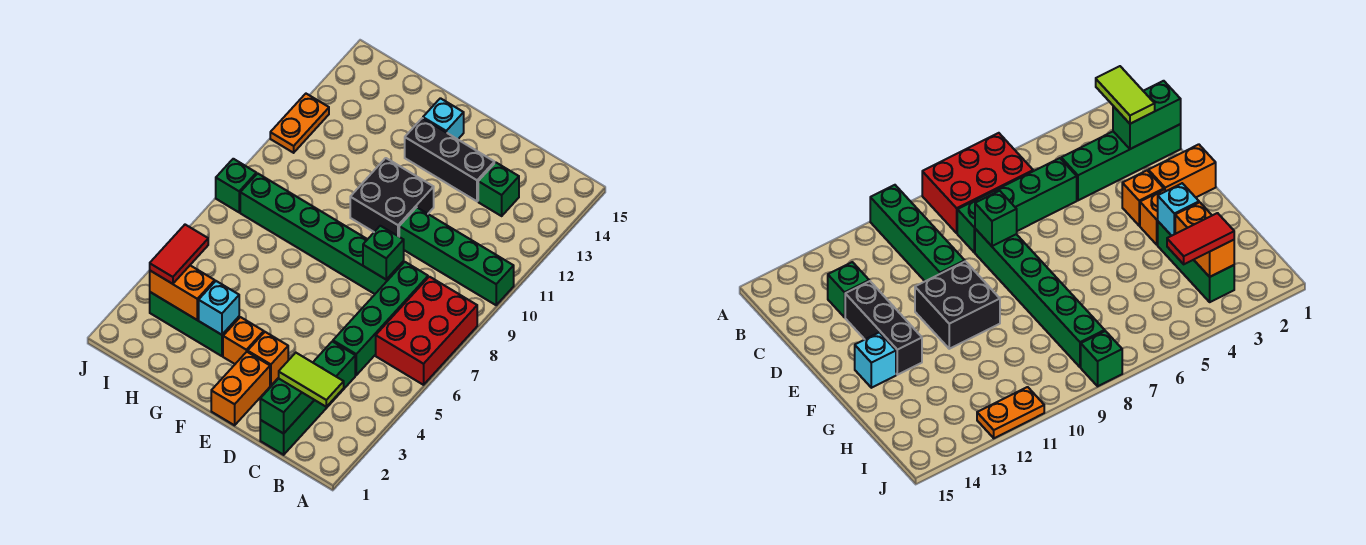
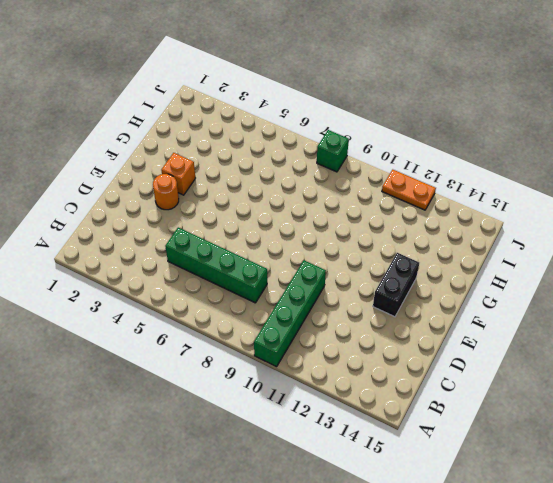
orange 1x1 round brick [153,174,179,210] -> orange 1x1 brick [248,332,288,386]
black 1x2 brick [373,253,419,317] -> black 1x3 brick [405,118,494,201]
none -> red 2x3 brick [376,277,477,385]
none -> green 1x4 brick [260,341,355,455]
none -> green 1x1 brick [478,162,519,216]

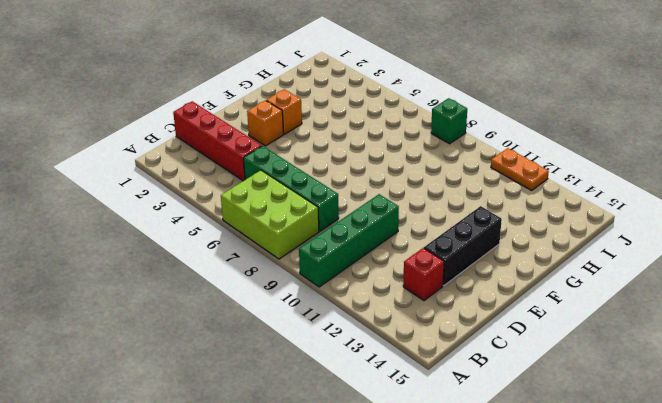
lime 2x3 brick [221,170,319,259] -> red 2x3 brick [376,277,477,385]
red 1x4 brick [173,101,262,181] -> green 1x4 brick [260,341,355,455]
red 1x1 brick [403,248,444,301] -> green 1x1 brick [478,162,519,216]
none -> green 1x6 brick [240,173,404,294]
none -> orange 1x2 brick [211,352,270,425]
none -> black 2x2 brick [350,158,434,236]

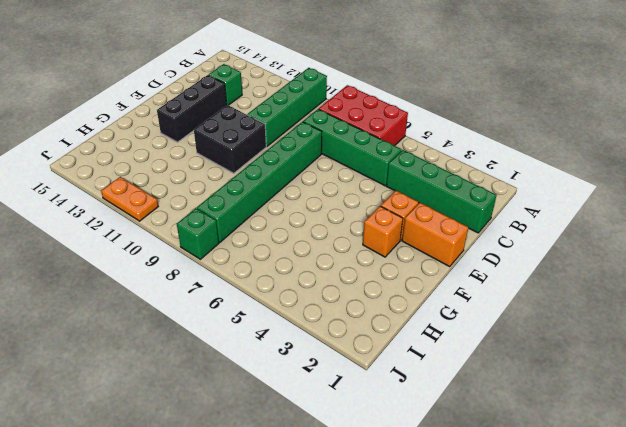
none -> cyan 1x1 brick [423,98,464,139]
none -> green 1x3 brick [150,292,239,356]
none -> green 1x2 brick [260,379,314,434]

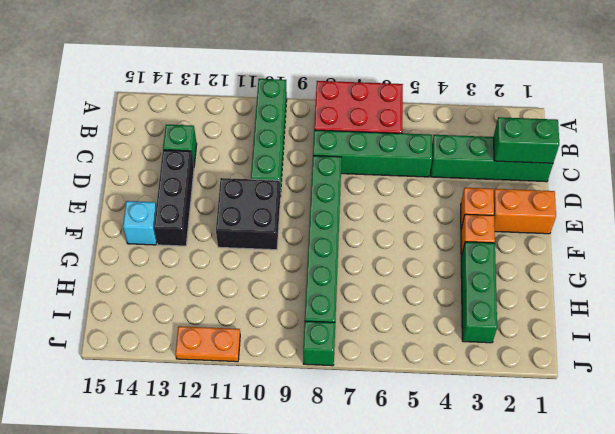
none -> green 1x1 brick [363,226,404,279]
none -> cyan 1x1 brick [199,281,239,335]
none -> orange 1x2 brick [150,266,215,320]

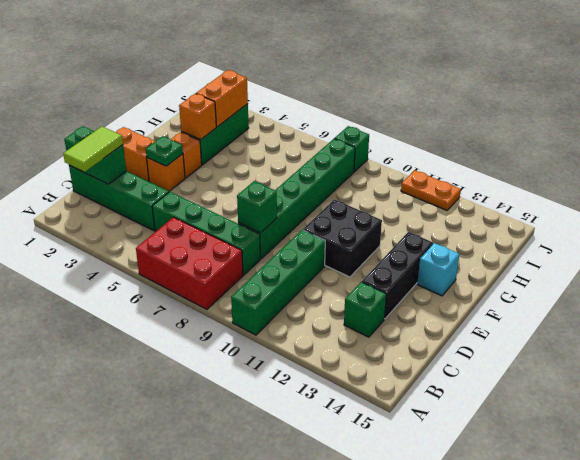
green 1x1 plate [146,136,183,166] -> none
orange 1x1 brick [179,94,216,140] -> cyan 1x1 brick [199,281,239,335]
none -> red 1x2 tile [150,225,208,284]

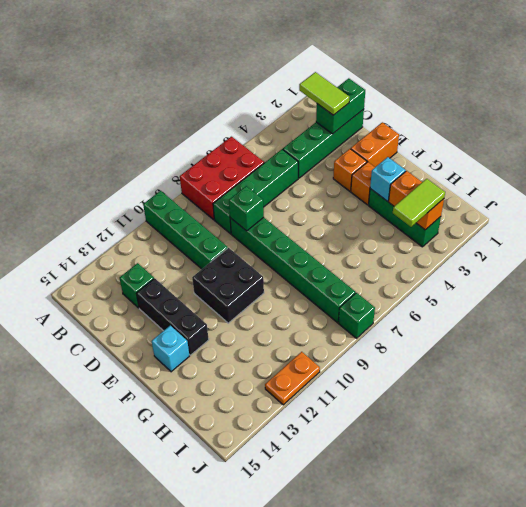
lime 1x2 tile [393,179,445,227] -> red 1x2 tile [150,225,208,284]

